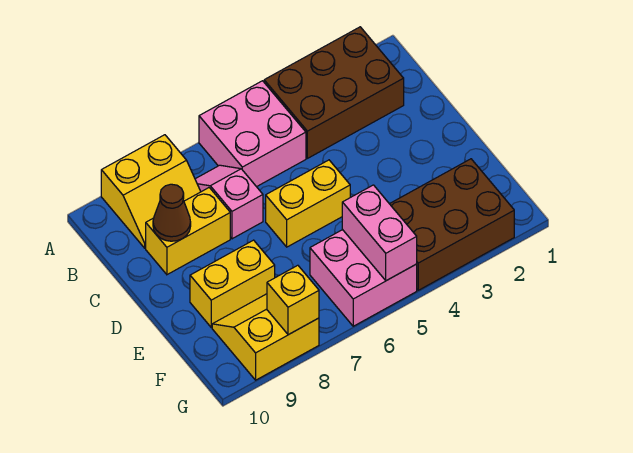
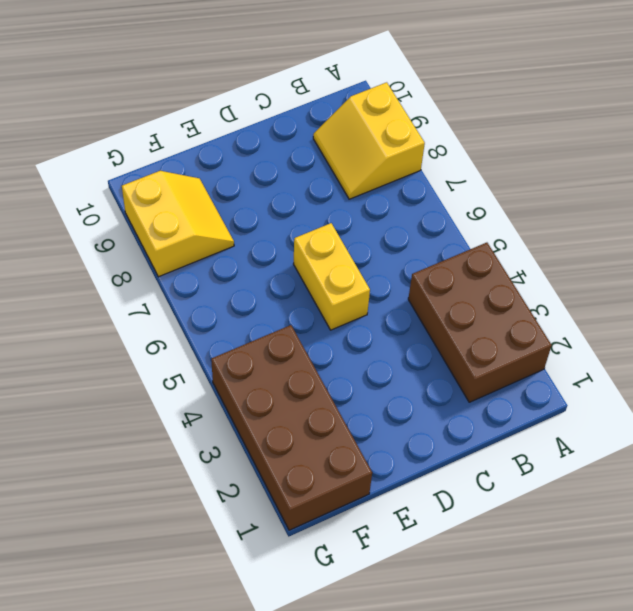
brown 2x4 brick [211,325,372,530] -> brown 2x3 brick [390,159,514,290]
none -> pink 2x2 brick [199,81,306,187]
none -> pink 1x2 slope [195,165,263,239]
none -> yellow 1x2 brick [146,188,230,275]

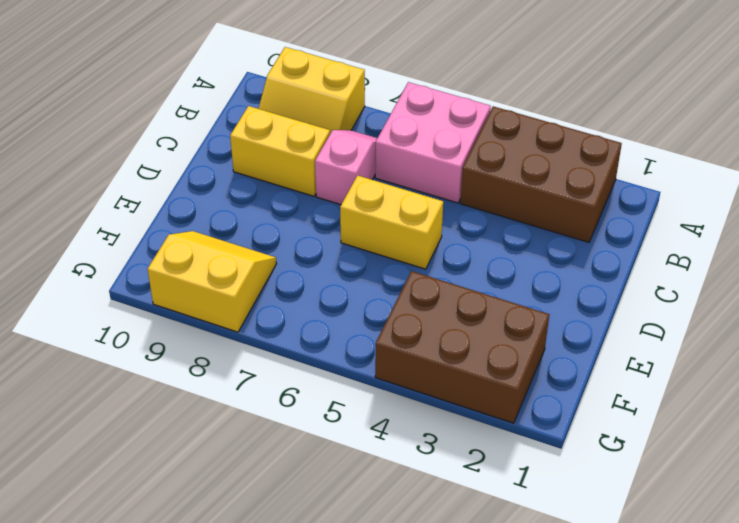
none -> yellow 1x2 brick [190,240,275,327]
none -> pink 2x2 brick [310,230,417,326]
none -> brown 1x1 cone [153,184,191,241]

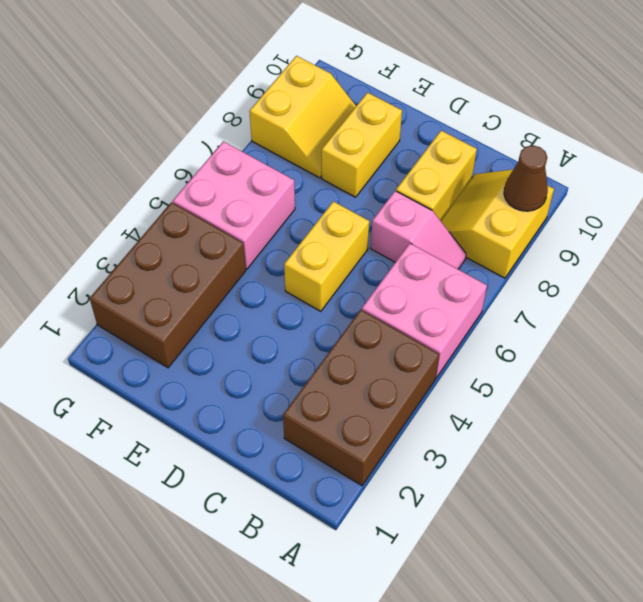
brown 1x1 cone [504,146,548,211] -> brown 1x1 cone moved to [153,184,191,241]
none -> pink 1x2 brick [342,185,417,281]
none -> yellow 1x1 brick [267,265,319,335]

